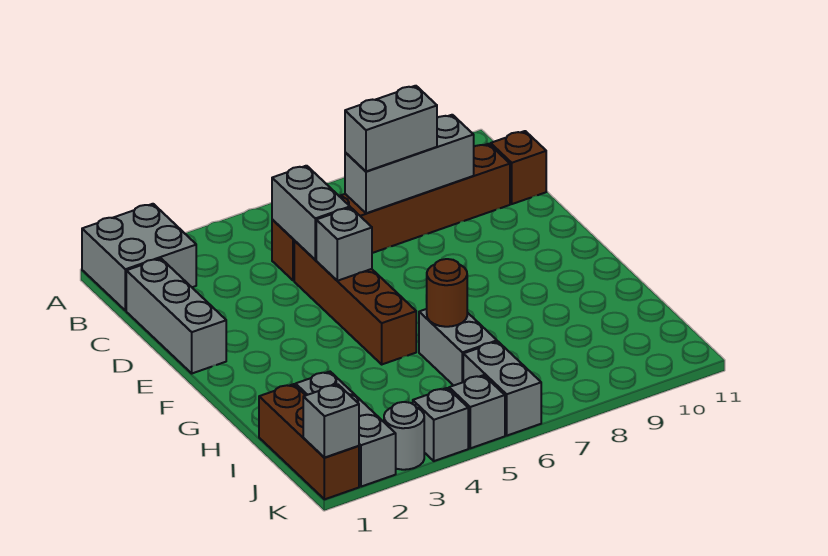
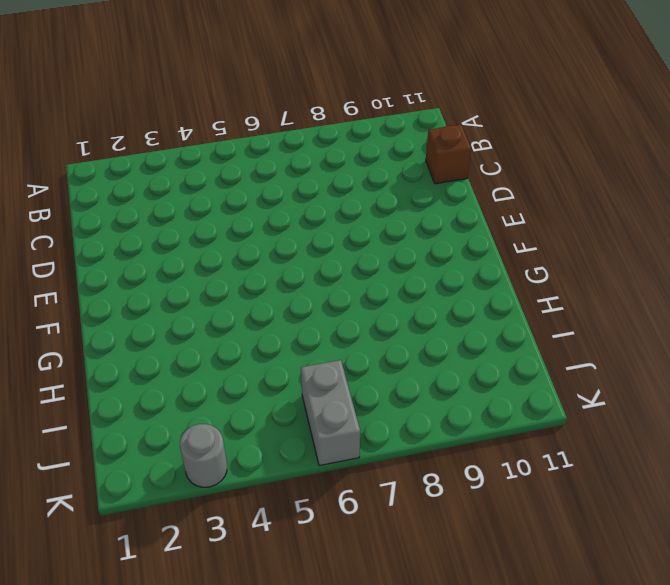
none -> grey 2x2 brick [82,204,196,311]
none -> grey 1x3 brick [126,258,226,373]
none -> brown 1x6 brick [272,144,510,281]

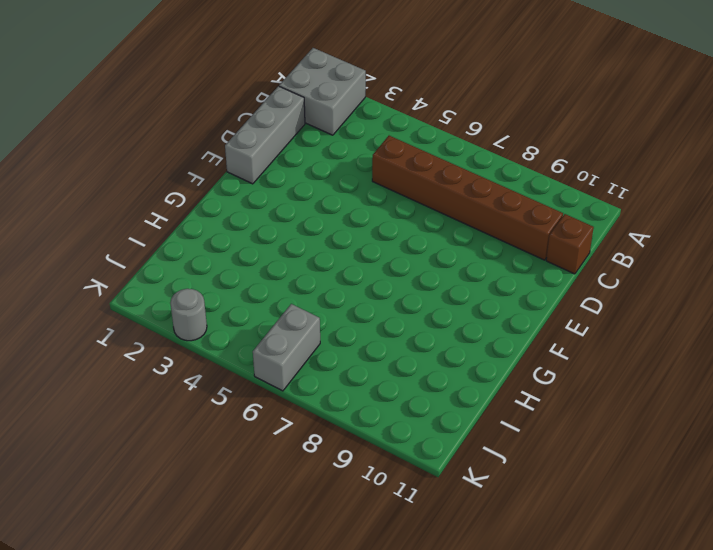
none -> brown 1x4 brick [294,241,416,364]
none -> grey 1x2 brick [419,309,497,386]
none -> brown 1x3 brick [259,384,359,499]

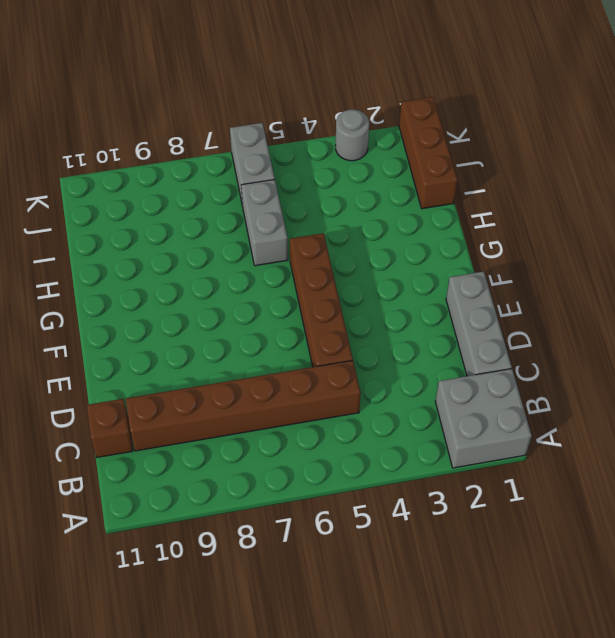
none -> grey 1x3 brick [296,372,396,487]
none -> grey 1x1 brick [413,388,468,461]
none -> grey 1x1 brick [449,375,505,448]

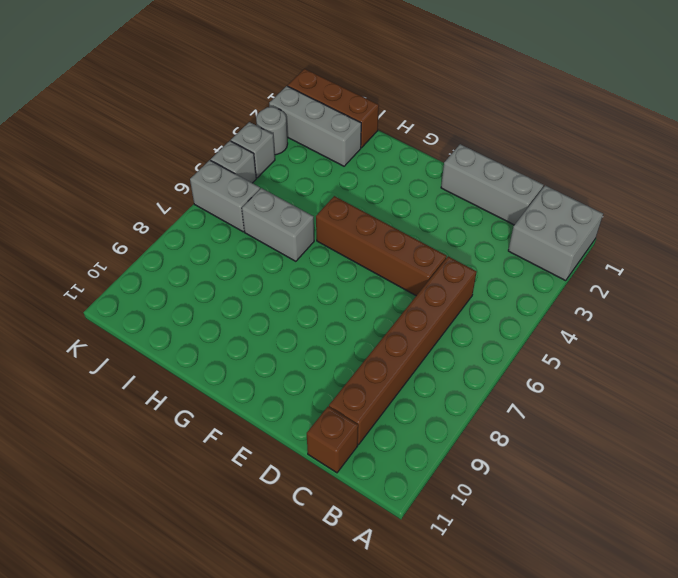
none -> grey 1x2 brick [272,166,350,260]
none -> grey 1x3 brick [345,115,474,213]
none -> grey 1x1 brick [316,208,372,281]

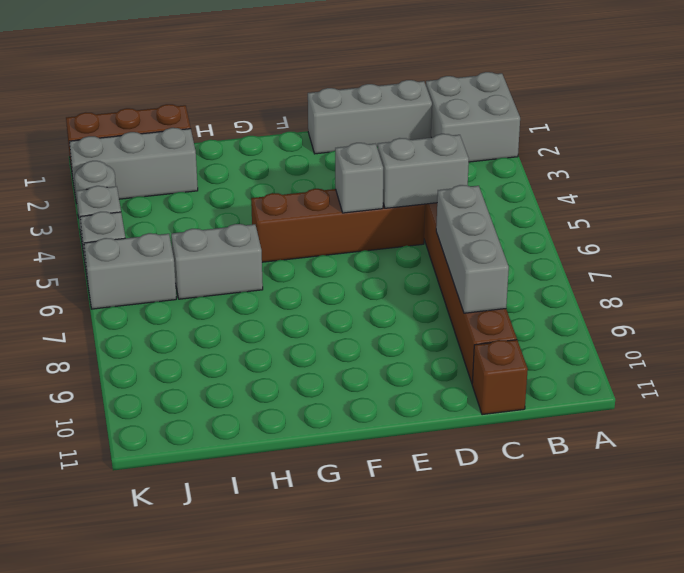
none -> brown 1x1 round brick [426,259,467,327]
none -> grey 1x1 brick [303,384,359,458]
none -> grey 1x2 brick [345,86,437,171]

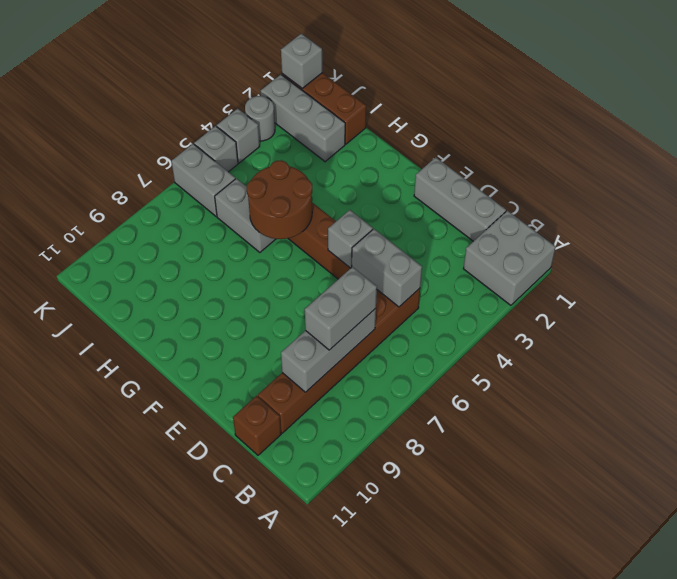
brown 2x2 round brick [247,160,312,239] -> brown 1x1 round brick [426,259,467,327]

